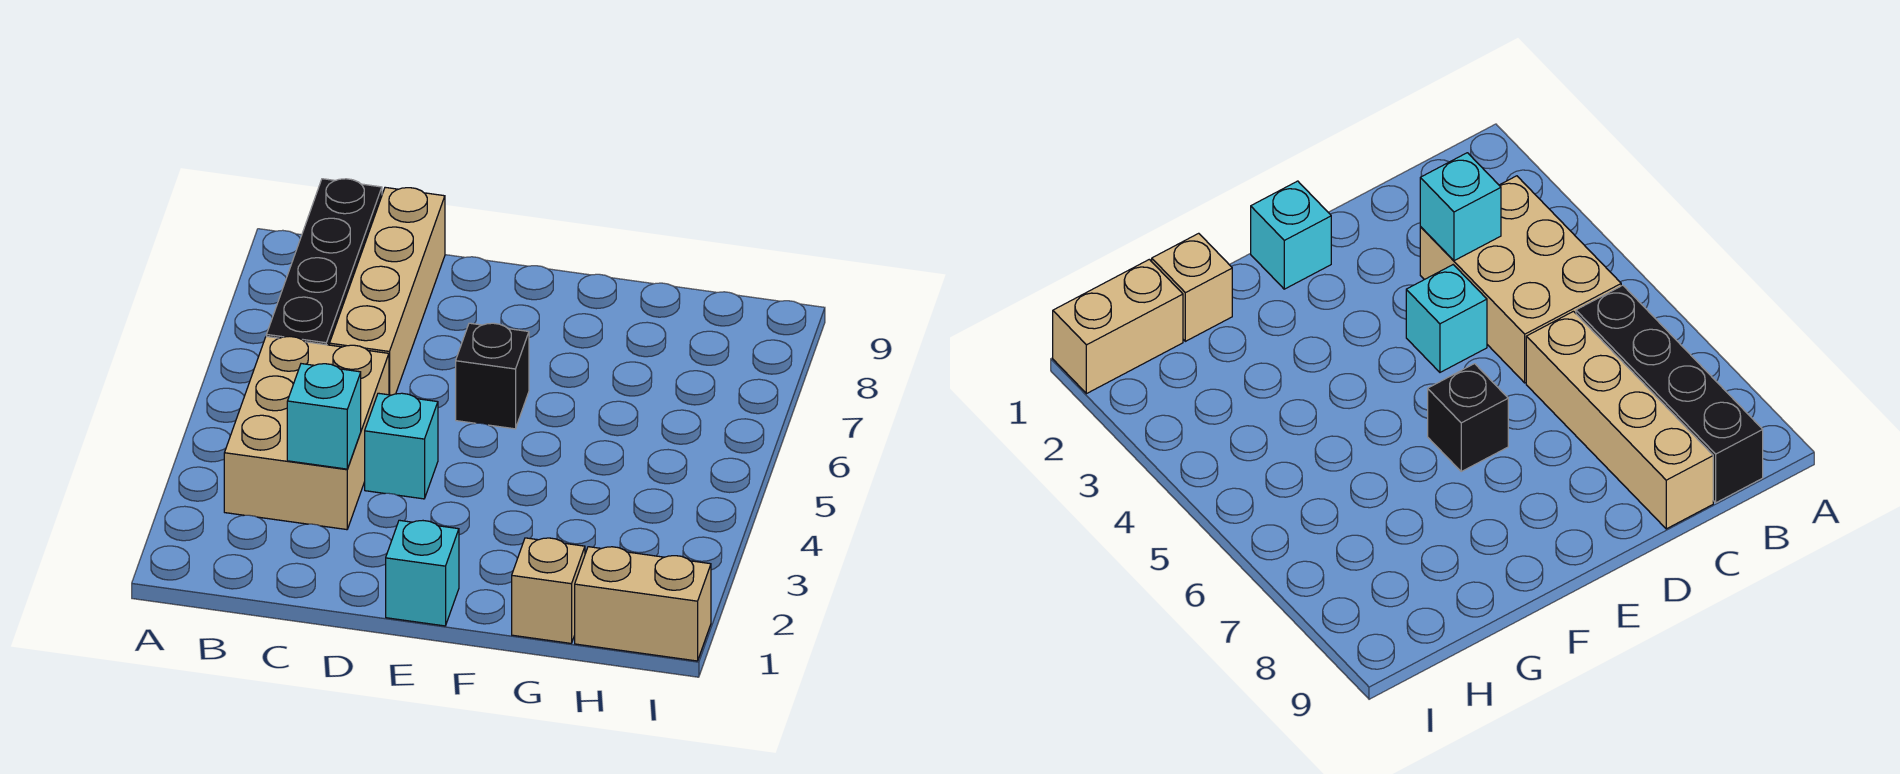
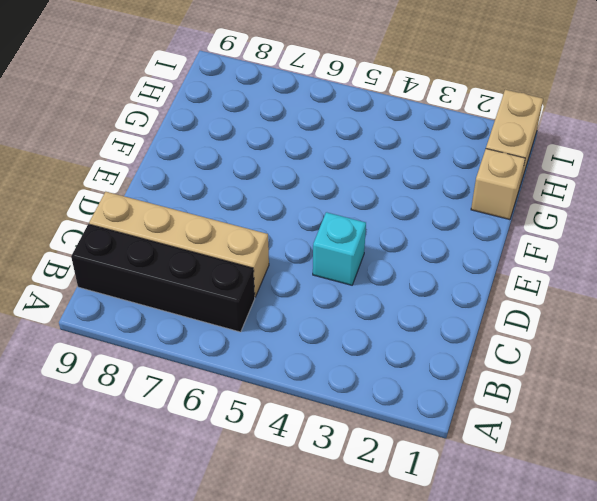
none -> tan 2x3 brick [224,336,389,530]
none -> cyan 1x1 brick [386,520,459,626]

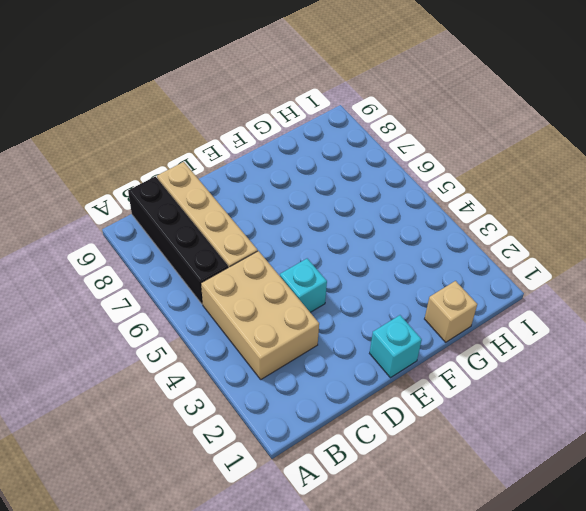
none -> black 1x1 brick [456,323,529,429]
none -> tan 1x2 brick [575,547,711,661]

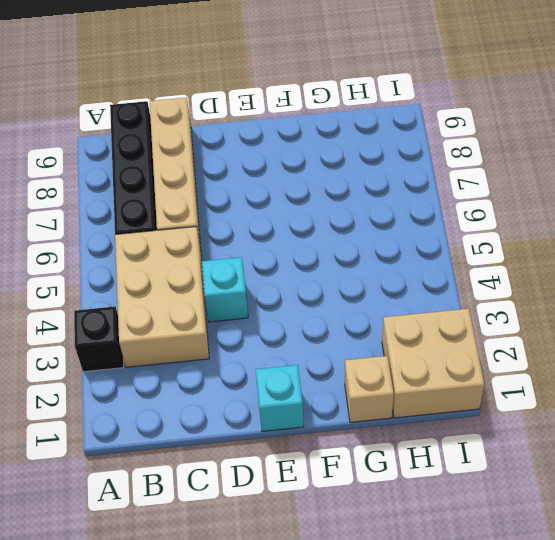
black 1x1 brick [74,307,124,372] -> black 1x1 brick moved to [456,323,529,429]
tan 2x2 brick [382,309,484,418] -> tan 1x2 brick [575,547,711,661]
none -> cyan 1x1 brick [287,364,361,469]

